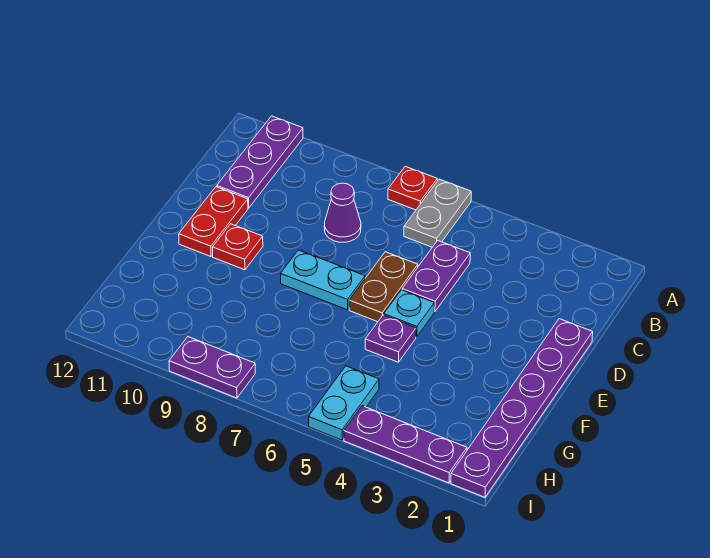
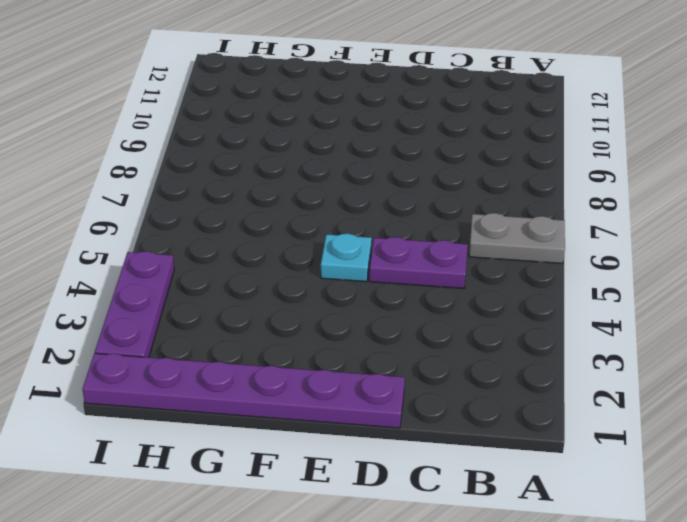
none -> red 1x1 plate [388,166,437,210]
none -> purple 1x3 plate [217,116,303,208]
none -> purple 1x1 cone [324,183,361,242]

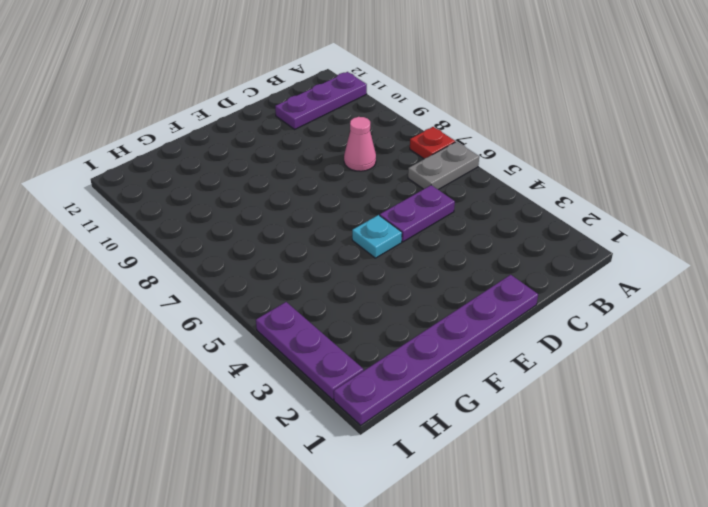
pink 1x1 cone [344,117,376,171] -> purple 1x1 cone [324,183,361,242]
none -> brown 1x2 plate [349,252,418,322]
none -> red 1x2 plate [179,187,248,257]
none -> cyan 1x2 plate [281,250,365,310]

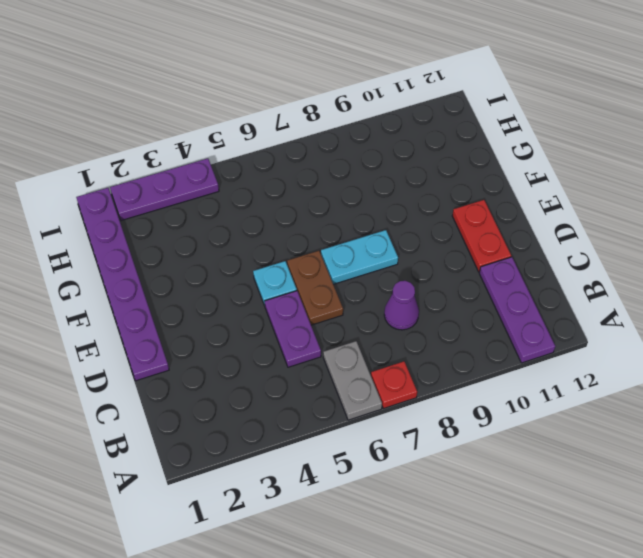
none -> red 1x1 plate [212,224,263,270]
none -> purple 1x1 plate [365,315,416,362]
none -> cyan 1x2 plate [309,366,379,440]

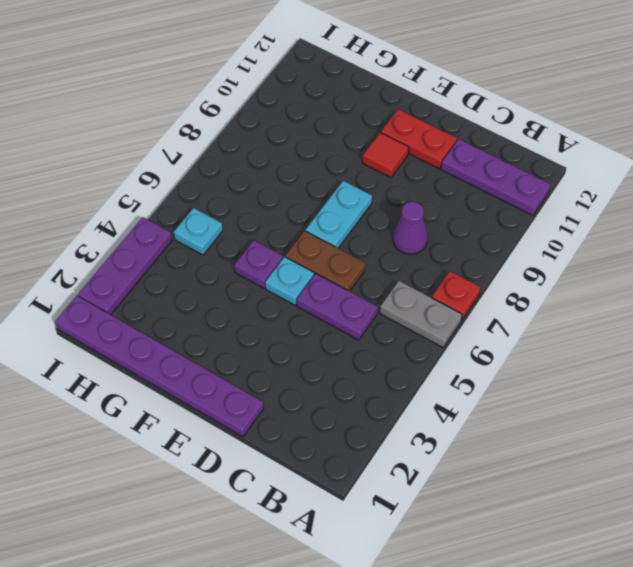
red 1x1 tile [362,133,409,178] -> red 1x1 plate [212,224,263,270]
cyan 1x1 plate [174,208,223,255] -> cyan 1x2 plate [309,366,379,440]
none -> purple 1x2 plate [169,337,255,398]

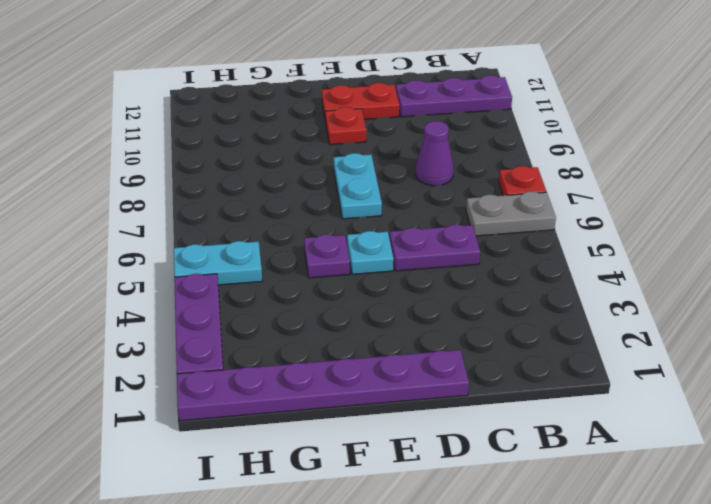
none -> brown 1x2 plate [349,252,418,322]
none -> purple 1x2 plate [169,337,255,398]

